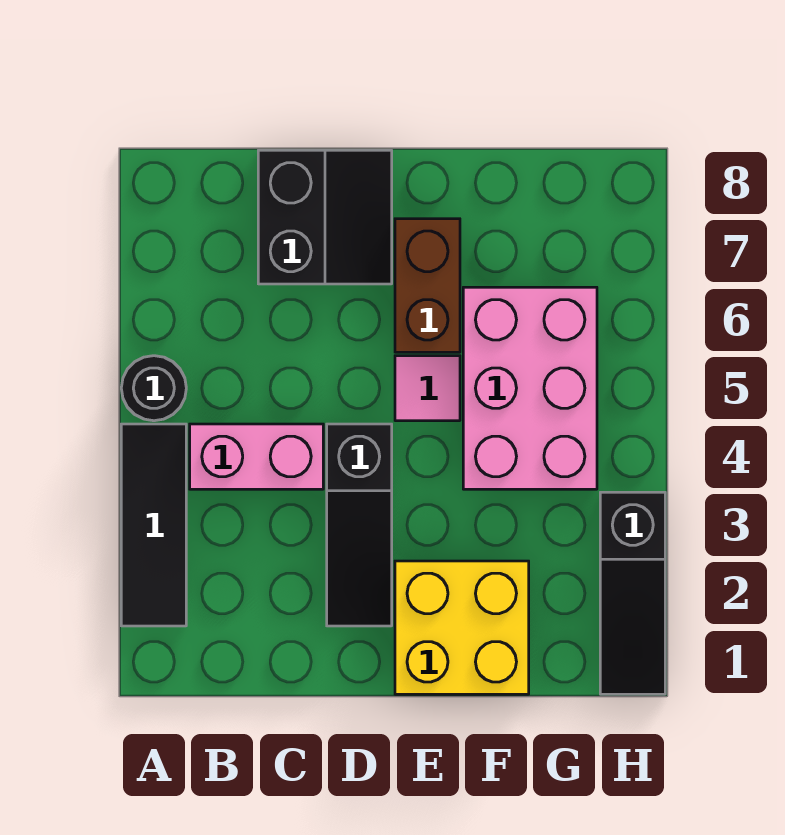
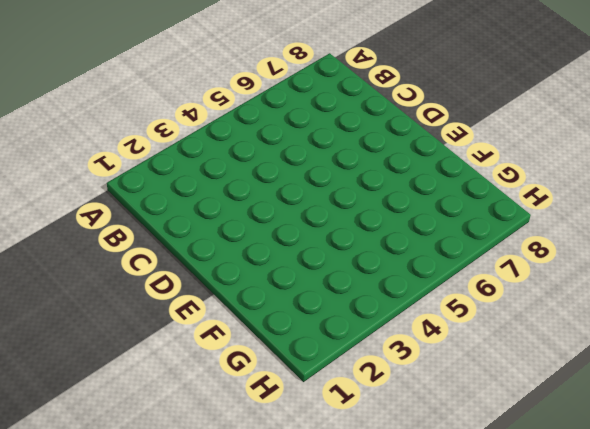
none -> black 1x3 tile [121,424,186,626]
none -> black 1x1 round brick [121,356,186,421]

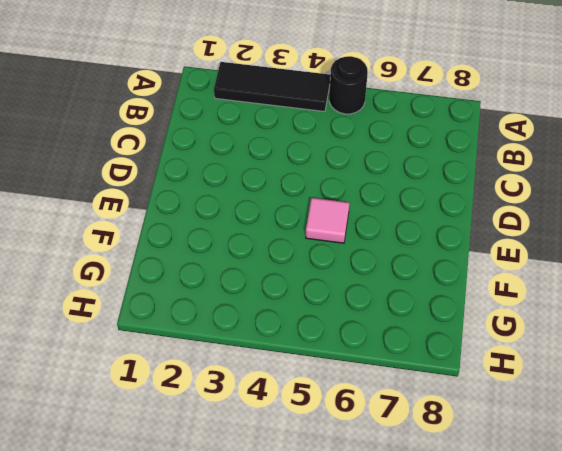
none -> pink 1x2 brick [190,424,323,489]
none -> black 2x2 slope [258,150,392,284]

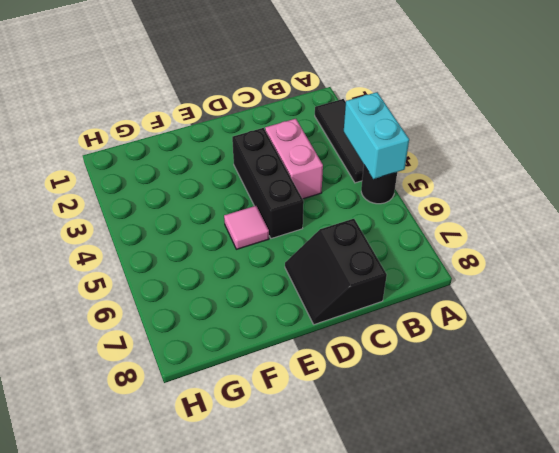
cyan 1x2 brick [344,92,409,179] -> none
pink 1x2 brick [265,119,323,199] -> pink 1x2 brick turned to [190,424,323,489]
black 1x3 brick [232,128,304,239] -> black 1x3 slope [327,424,392,626]
none -> yellow 2x2 brick [395,561,529,694]
none -> brown 1x2 brick [395,219,460,352]

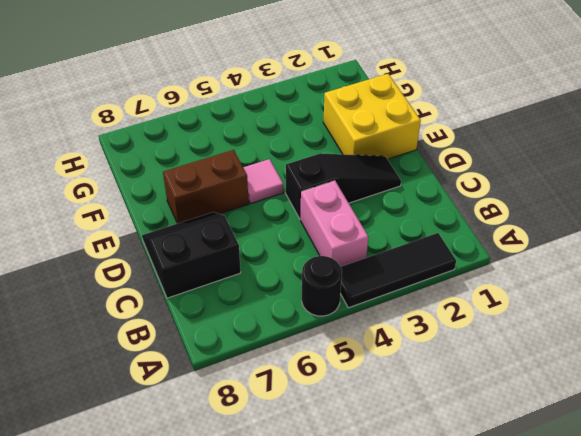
none -> pink 2x3 brick [463,287,597,489]
none -> black 1x3 slope [600,492,665,694]

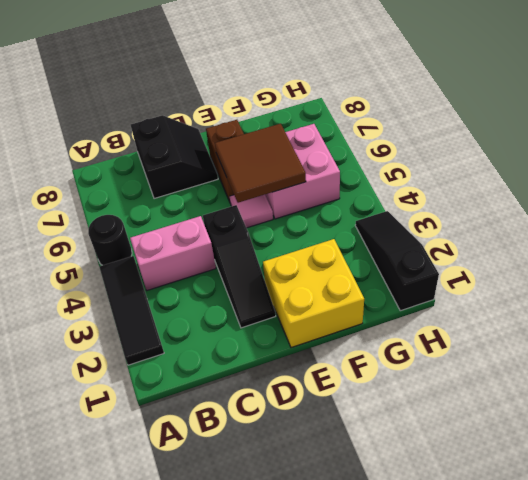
brown 2x2 tile [215,124,306,203] -> none
pink 2x2 brick [265,124,340,219] -> pink 2x3 brick [463,287,597,489]
black 1x3 slope [355,211,439,311] -> black 1x3 slope turned to [600,492,665,694]

